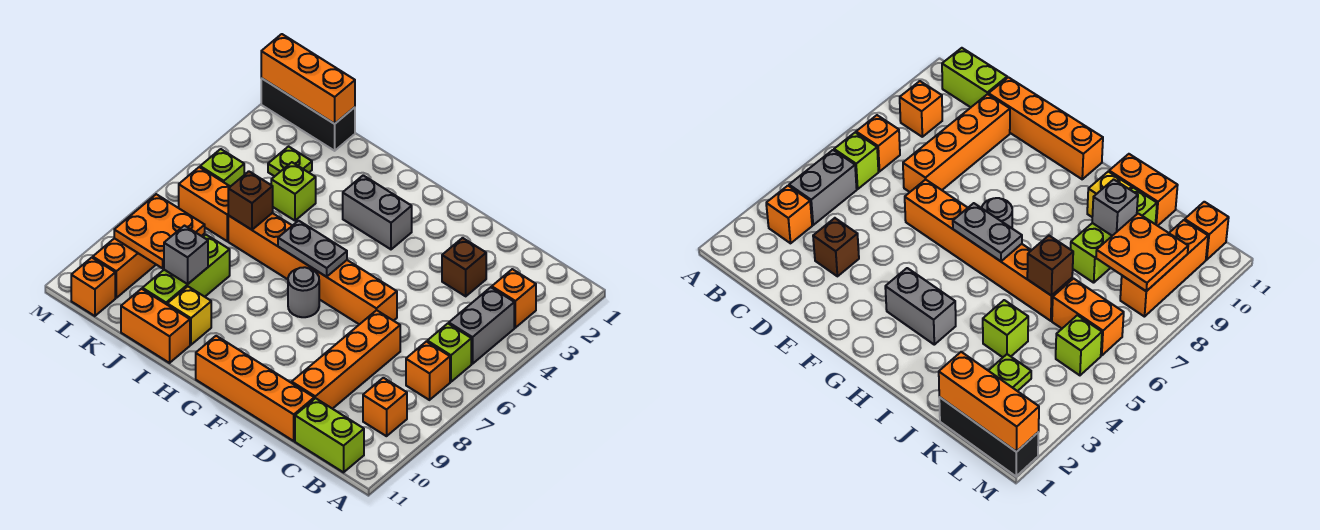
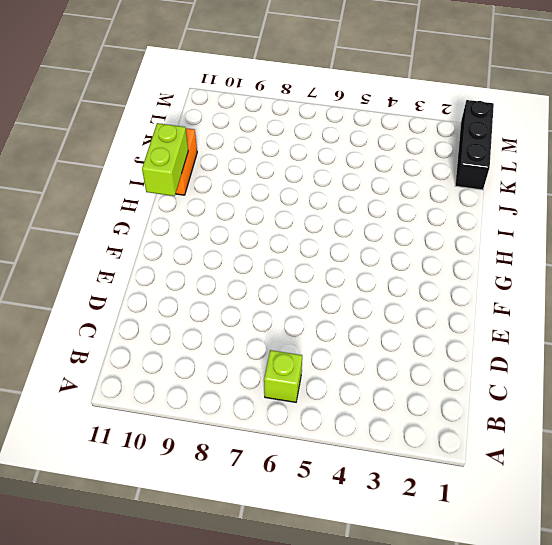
lime 1x2 brick [142,123,188,196] -> lime 1x2 brick moved to [295,398,364,472]
none -> orange 1x1 brick [492,269,536,328]
none -> grey 1x2 brick [449,287,514,364]
none -> orange 1x1 brick [406,341,450,400]

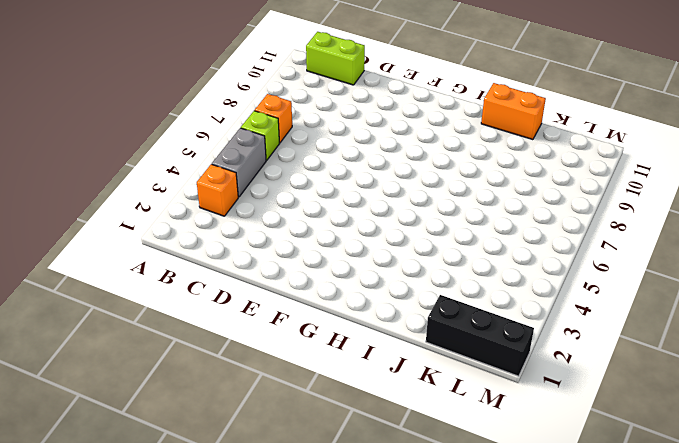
none -> orange 1x1 brick [363,378,407,436]
none -> brown 1x1 brick [442,238,486,296]
none -> orange 1x4 brick [292,310,400,409]

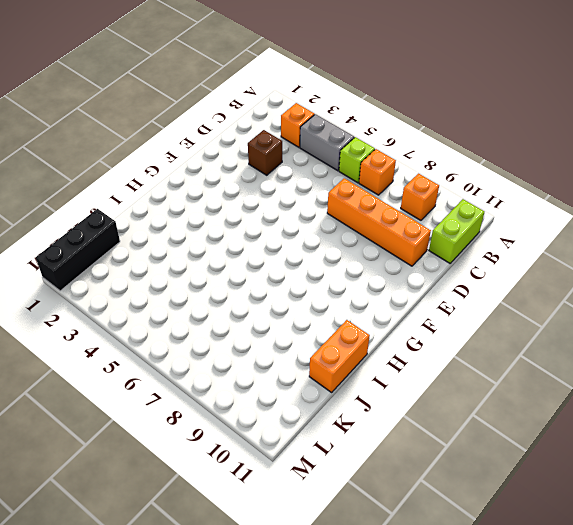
none -> orange 1x4 brick [196,336,314,441]
none -> orange 1x6 brick [228,213,397,324]
none -> grey 1x2 brick [343,175,412,249]

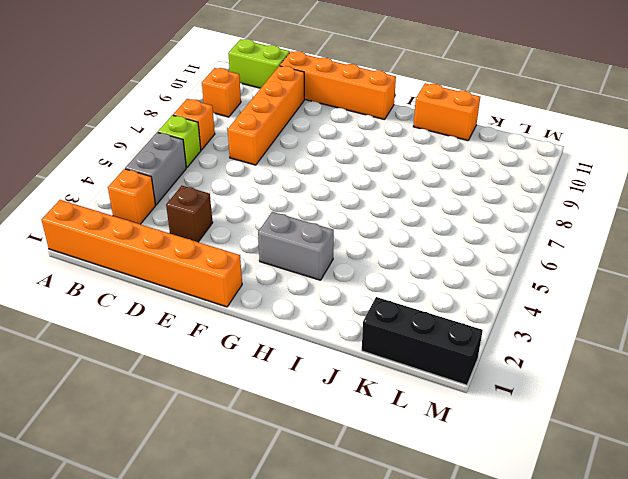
orange 1x6 brick [42,200,242,307] -> orange 1x6 brick moved to [228,213,397,324]
none -> grey 1x1 round brick [288,267,319,317]
none -> yellow 1x1 brick [167,286,211,345]
none -> lime 1x1 brick [271,162,316,221]

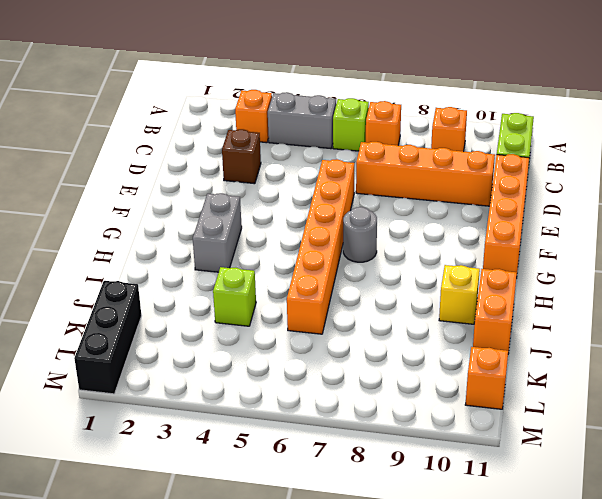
none -> lime 1x3 brick [142,235,230,304]
none -> lime 1x1 plate [268,147,312,176]
none -> orange 1x2 brick [179,167,230,241]

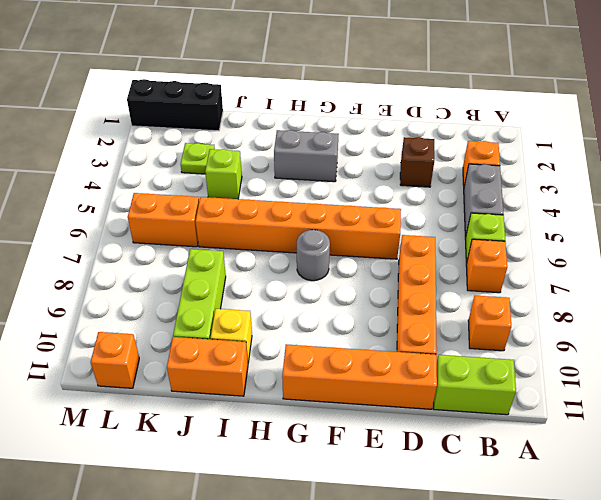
none -> lime 1x1 brick [200,149,244,187]
none -> orange 1x3 brick [93,238,156,298]
none -> grey 1x2 plate [278,221,347,277]

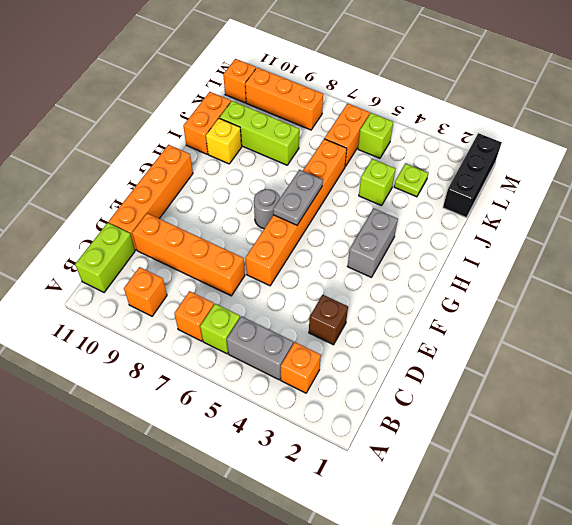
none -> brown 1x1 brick [228,171,273,230]
none -> grey 1x1 brick [164,226,208,284]
none -> orange 1x3 brick [261,34,355,124]

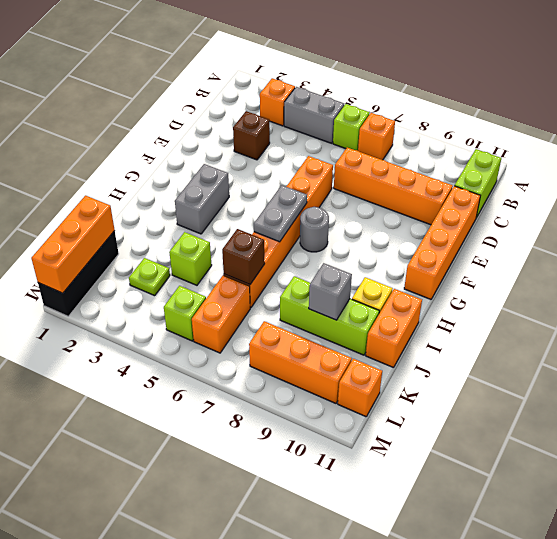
none -> orange 1x1 brick [363,378,407,436]
none -> orange 2x2 plate [114,194,205,268]

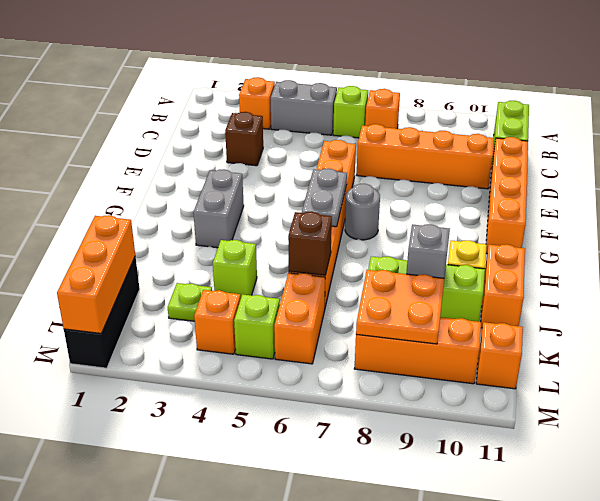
orange 1x1 brick [194,290,241,354] -> orange 1x1 brick moved to [363,378,407,436]

